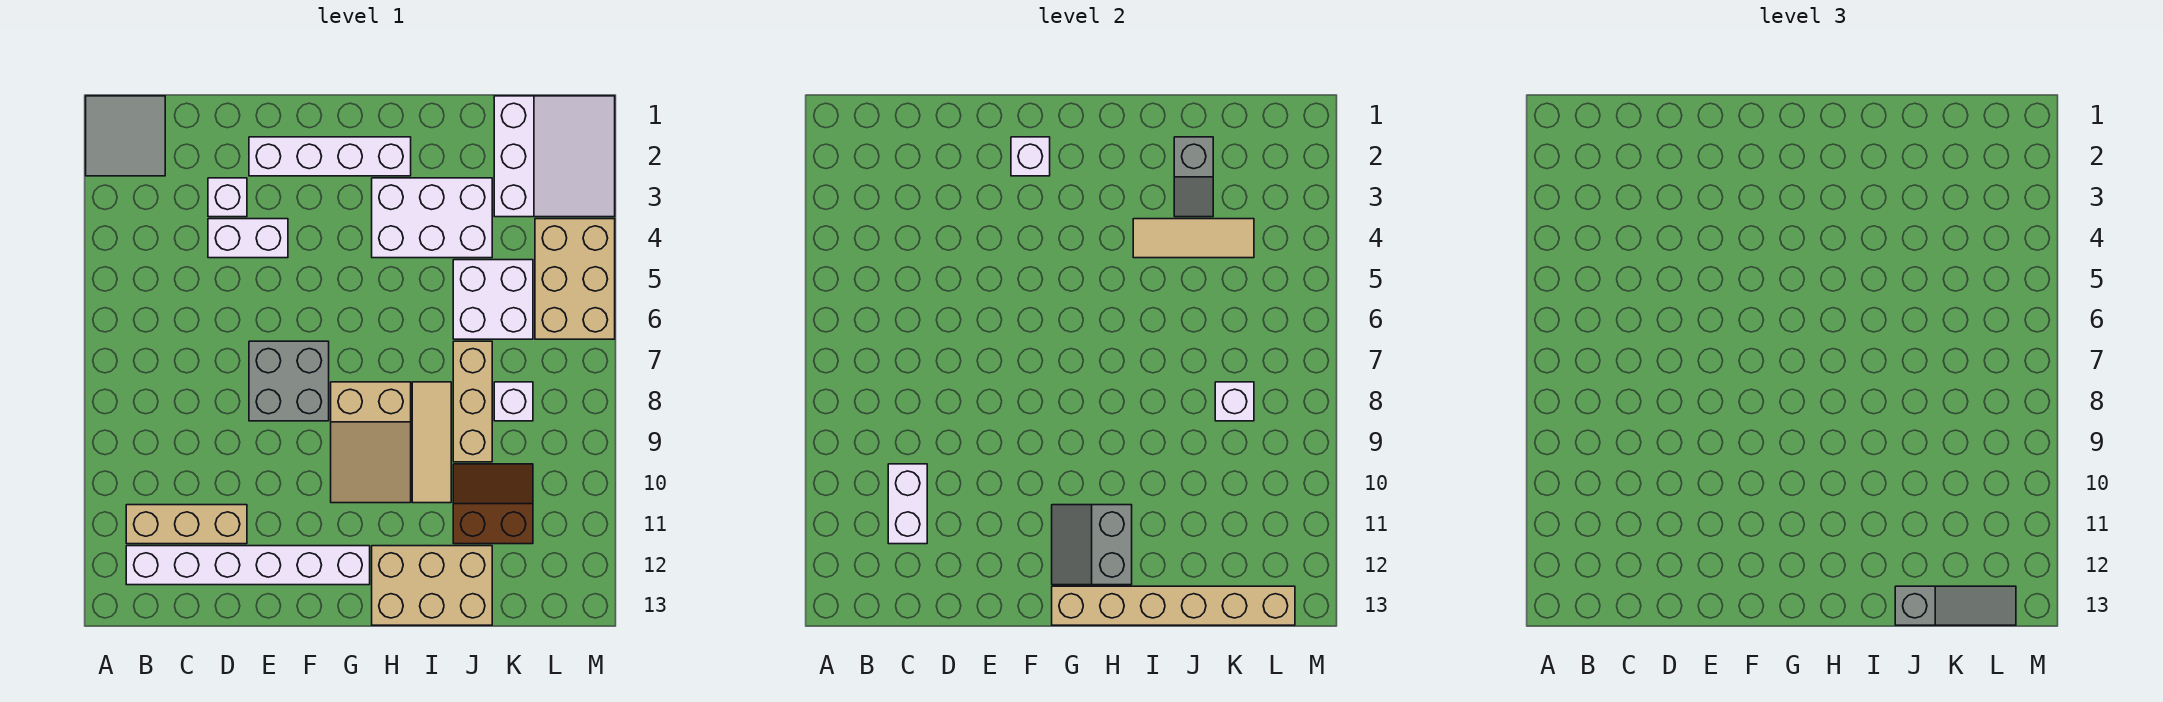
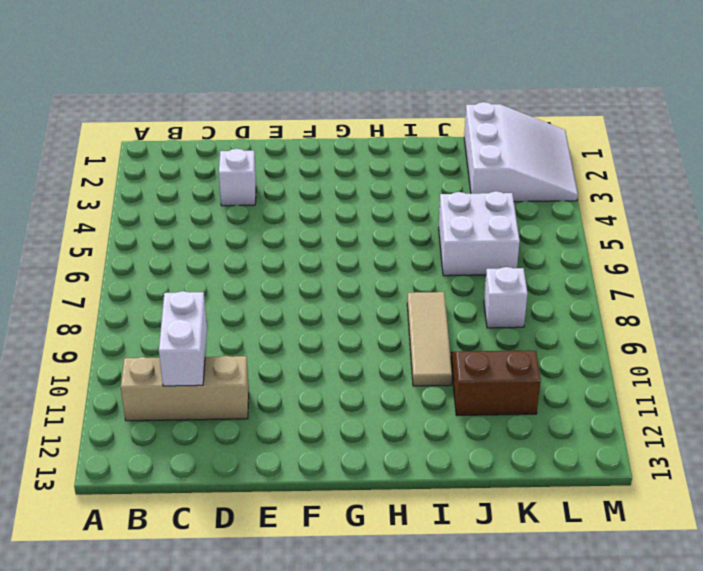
none -> grey 2x2 tile [86,96,165,176]
none -> white 1x6 brick [126,546,370,585]
none -> white 1x2 brick [208,219,288,258]

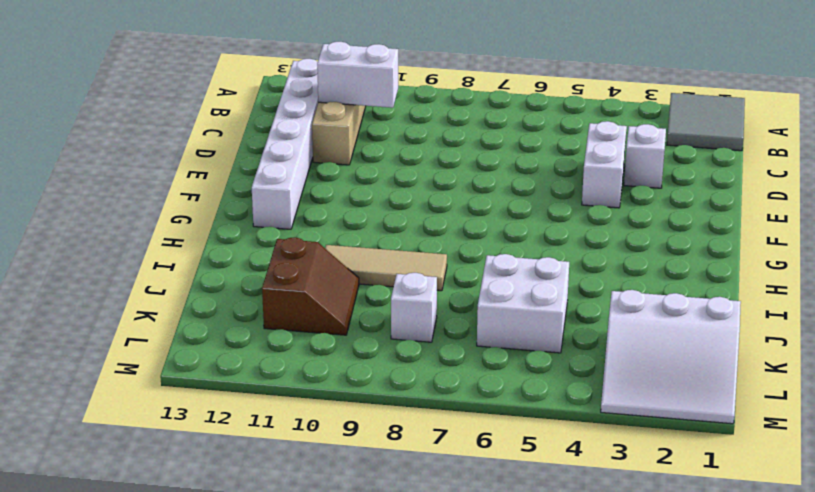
none -> white 1x4 brick [249,137,411,176]
none -> grey 2x2 brick [249,341,329,421]
none -> tan 2x3 slope [331,382,411,503]

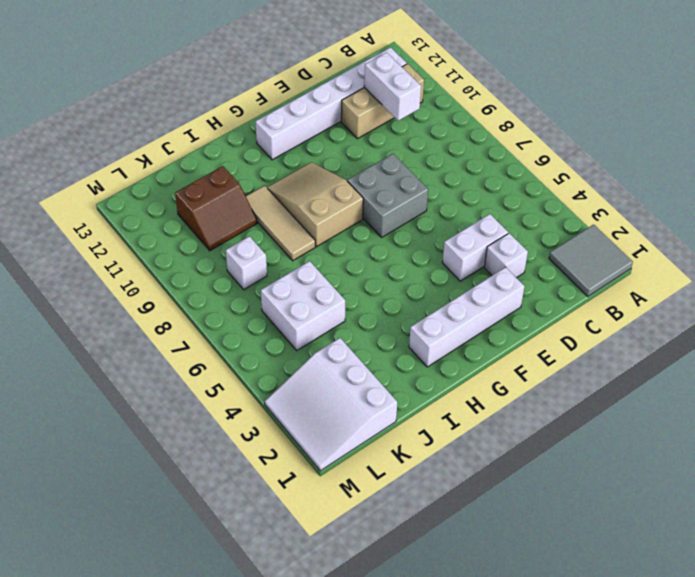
none -> white 2x3 brick [372,178,492,258]
none -> tan 2x3 brick [372,546,492,625]
none -> tan 1x3 brick [453,341,492,462]

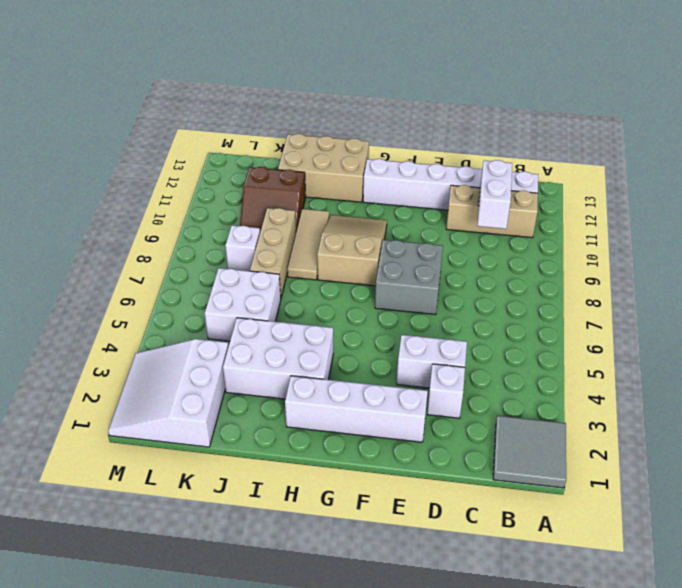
none -> tan 2x3 brick [535,219,615,339]
none -> white 1x1 brick [1011,137,1050,176]
none -> grey 2x2 slope [1052,505,1132,585]

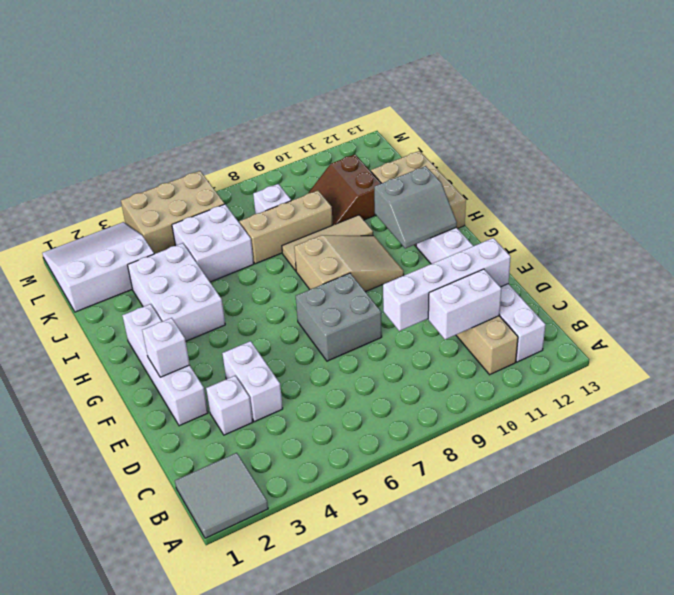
white 1x4 brick [383,238,511,331] -> none
none -> tan 1x6 brick [1052,586,1295,625]
none -> tan 1x3 tile [1133,219,1254,258]
none -> grey 1x2 slope [1174,137,1213,217]

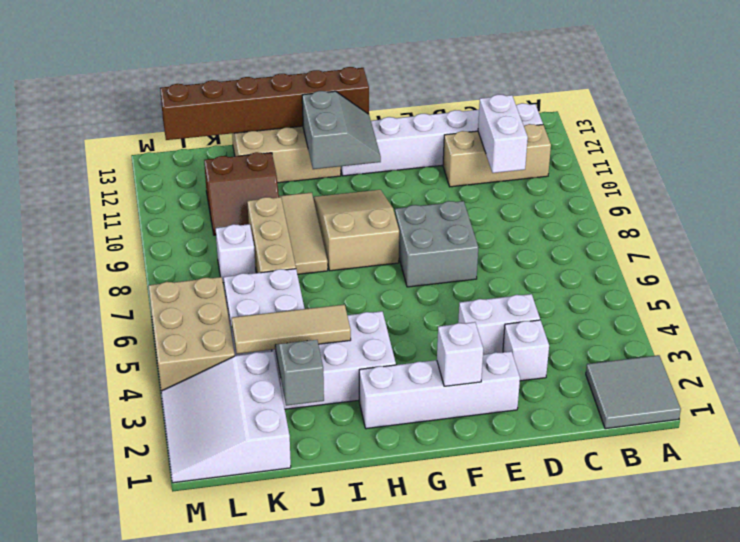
brown 1x6 brick [160,67,369,140] -> tan 1x6 brick [1052,586,1295,625]
none -> white 1x1 brick [1215,382,1254,421]
none -> grey 1x3 slope [1895,586,2016,625]

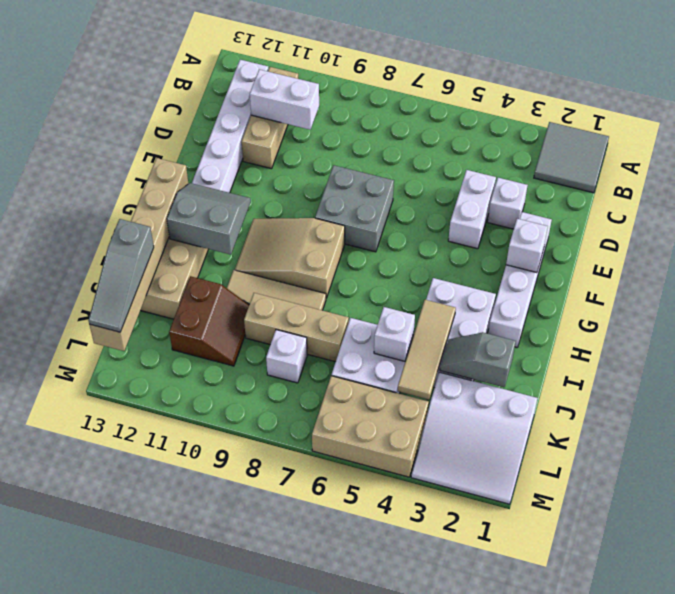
white 1x1 brick [374,307,415,361] -> white 1x1 brick moved to [1215,382,1254,421]

